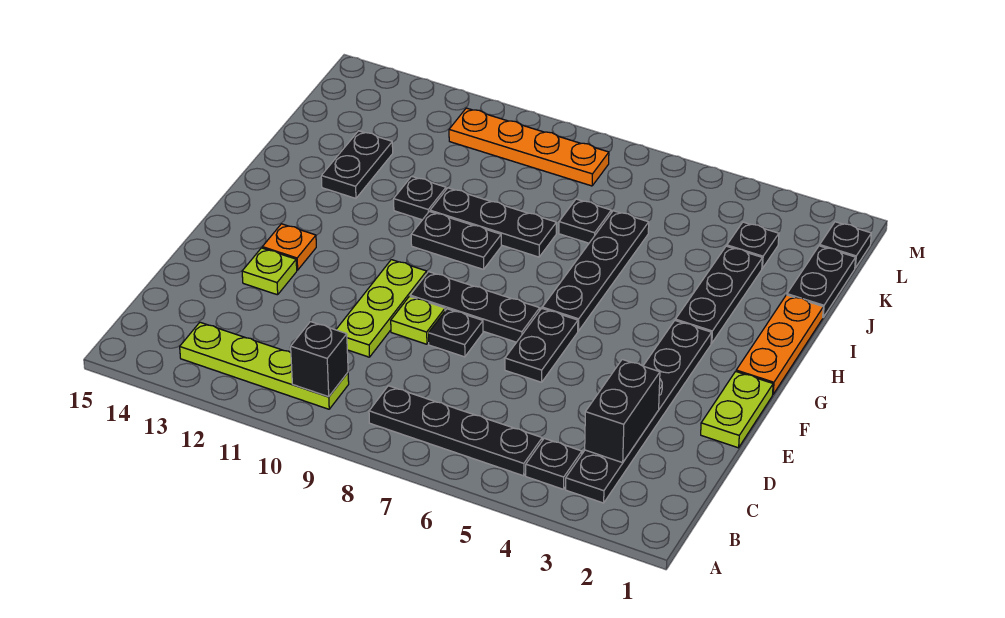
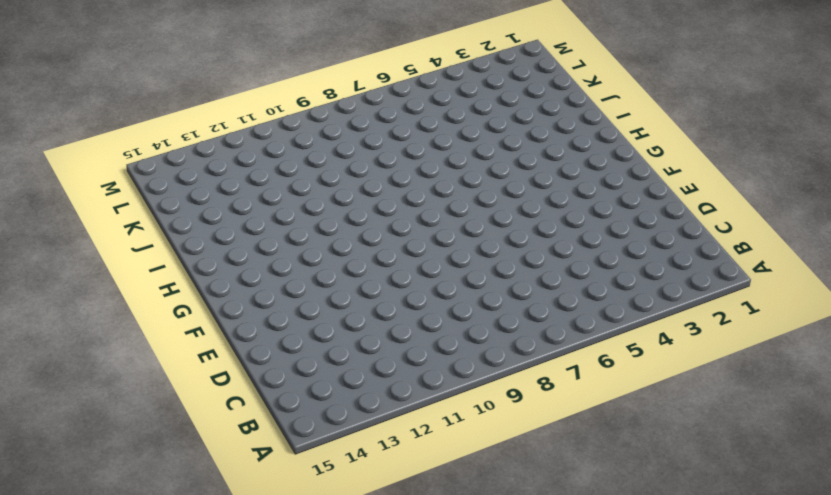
none -> black 1x6 plate [566,321,712,503]
none -> black 1x1 plate [526,438,582,489]
none -> black 1x4 plate [369,386,542,476]

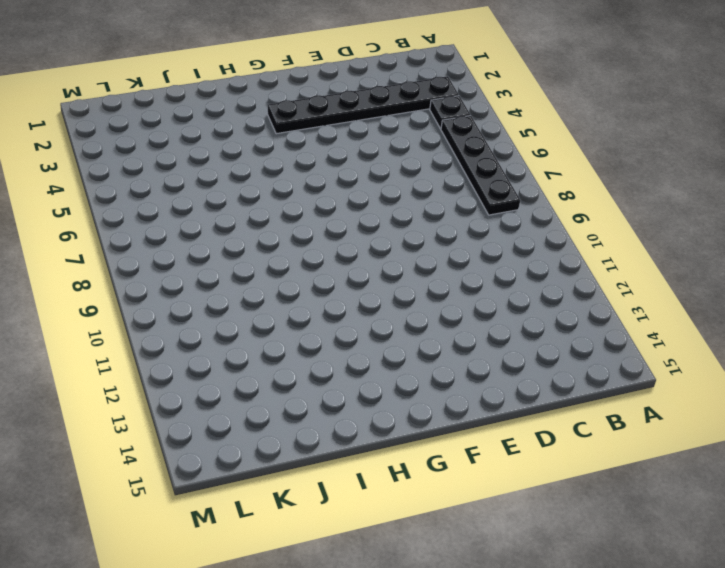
none -> lime 1x4 plate [180,322,349,409]
none -> lime 1x3 plate [336,260,427,357]
none -> lime 1x2 plate [701,371,773,448]

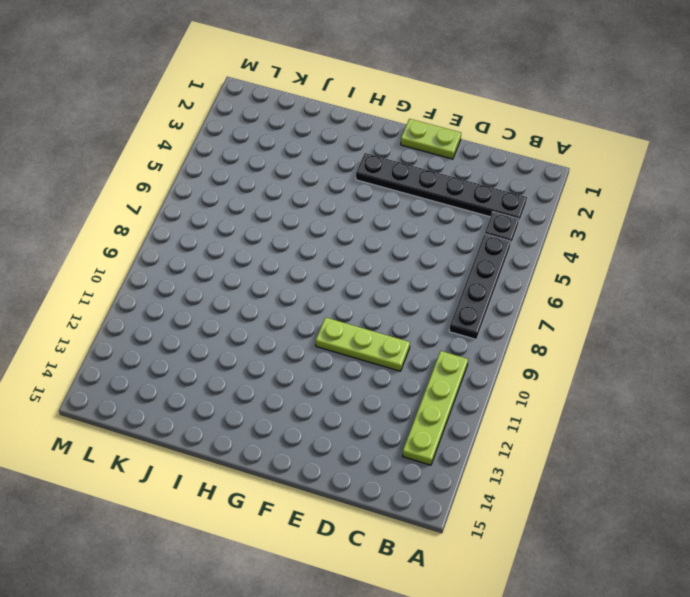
none -> black 1x2 plate [505,308,578,382]
none -> black 1x1 plate [429,309,483,357]
none -> lime 1x1 plate [391,296,445,344]

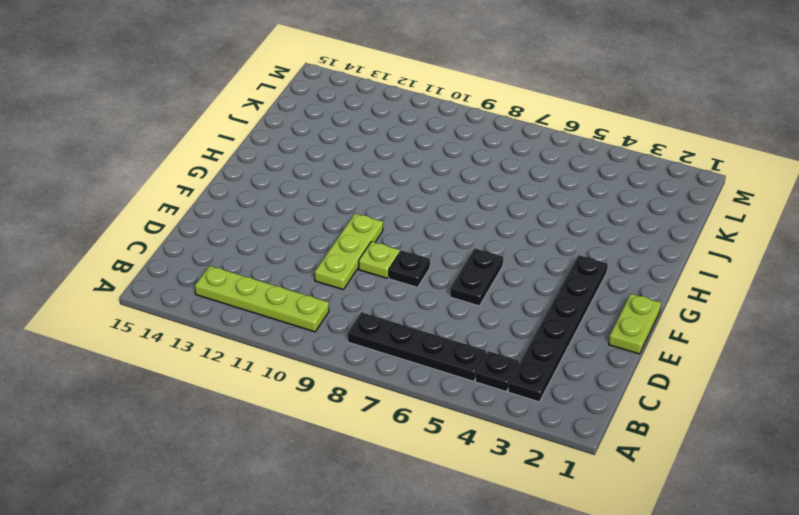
none -> lime 1x1 plate [242,248,297,295]
none -> black 1x3 plate [410,272,540,342]
none -> orange 1x1 plate [262,224,316,270]

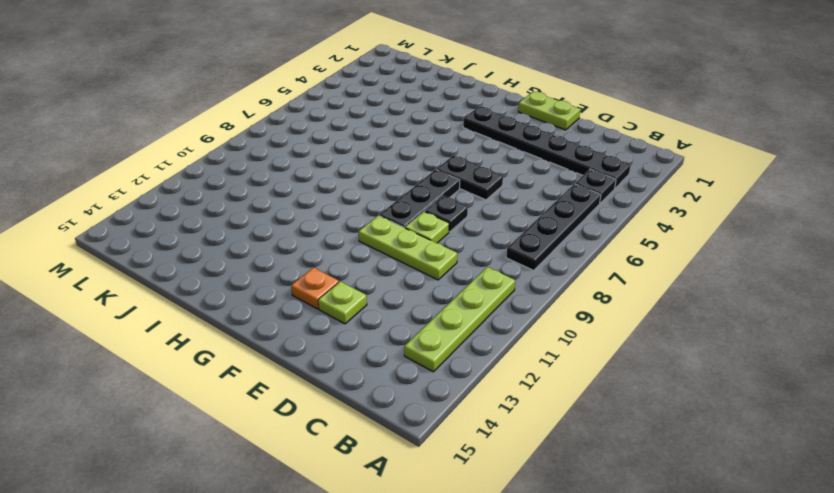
none -> orange 1x3 plate [736,295,823,394]
none -> black 1x4 plate [542,211,649,331]
none -> black 1x3 plate [675,246,762,343]

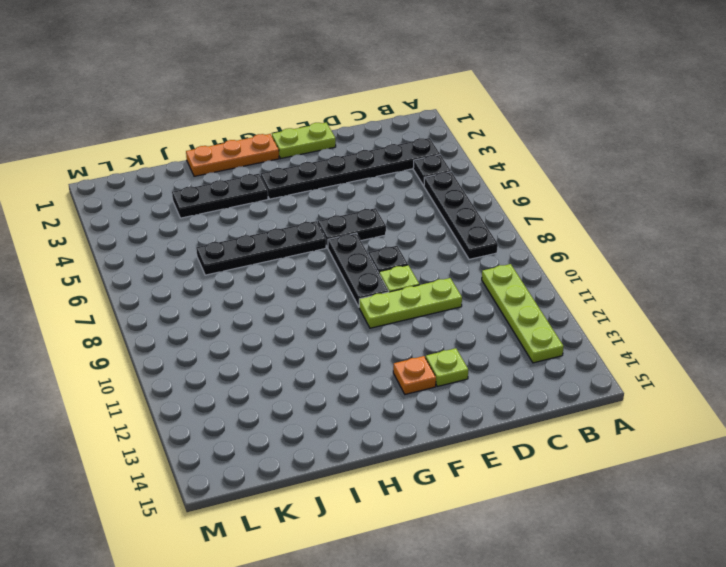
none -> black 1x2 plate [411,211,501,269]
none -> black 1x3 plate [430,188,556,257]
none -> black 1x1 plate [394,176,446,220]

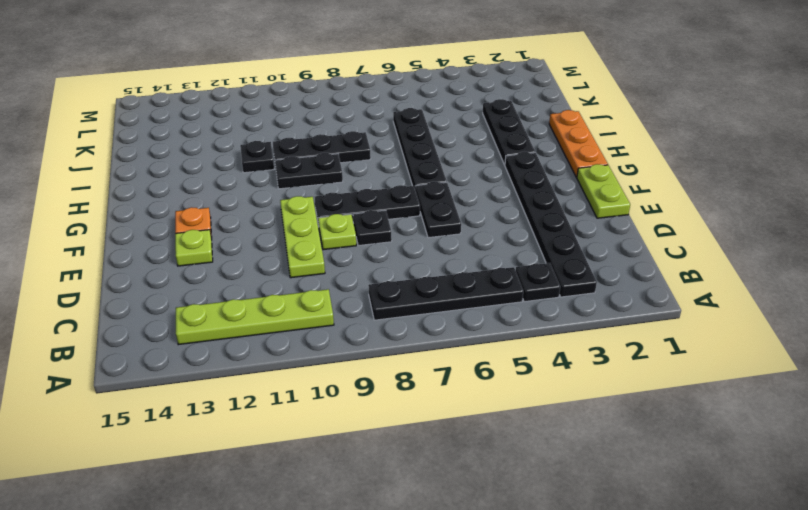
none -> black 1x2 plate [321,131,393,198]
none -> black 1x2 plate [787,246,856,317]
none -> black 1x1 plate [559,199,611,243]

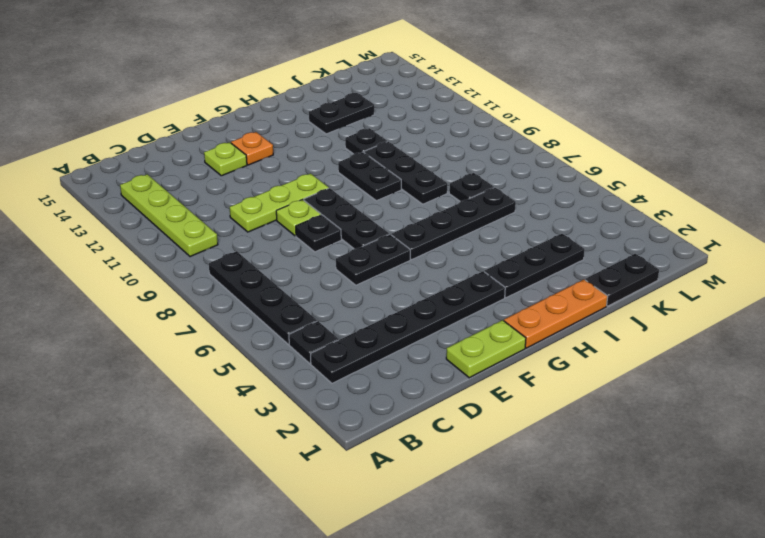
none -> black 1x1 plate [727,222,779,268]
none -> black 1x1 plate [820,222,871,268]
none -> orange 1x4 plate [449,108,609,186]

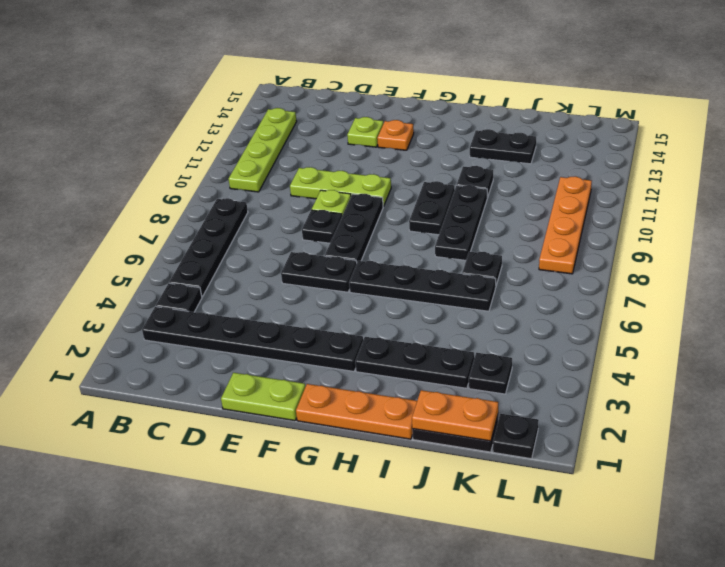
orange 1x2 plate [412,390,498,441] -> none
none -> black 1x1 brick [291,322,348,397]
none -> black 1x2 brick [585,359,660,463]

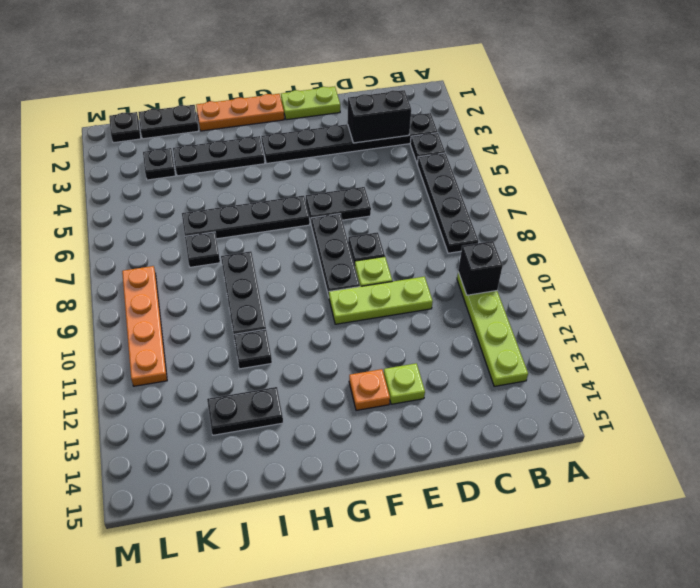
none -> black 1x2 plate [411,211,501,269]

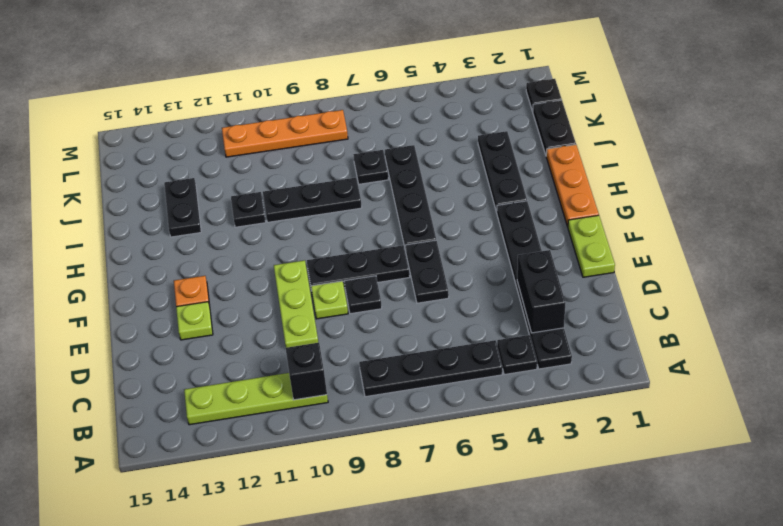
none -> black 1x2 plate [411,211,501,269]
none -> black 1x1 plate [727,222,779,268]

